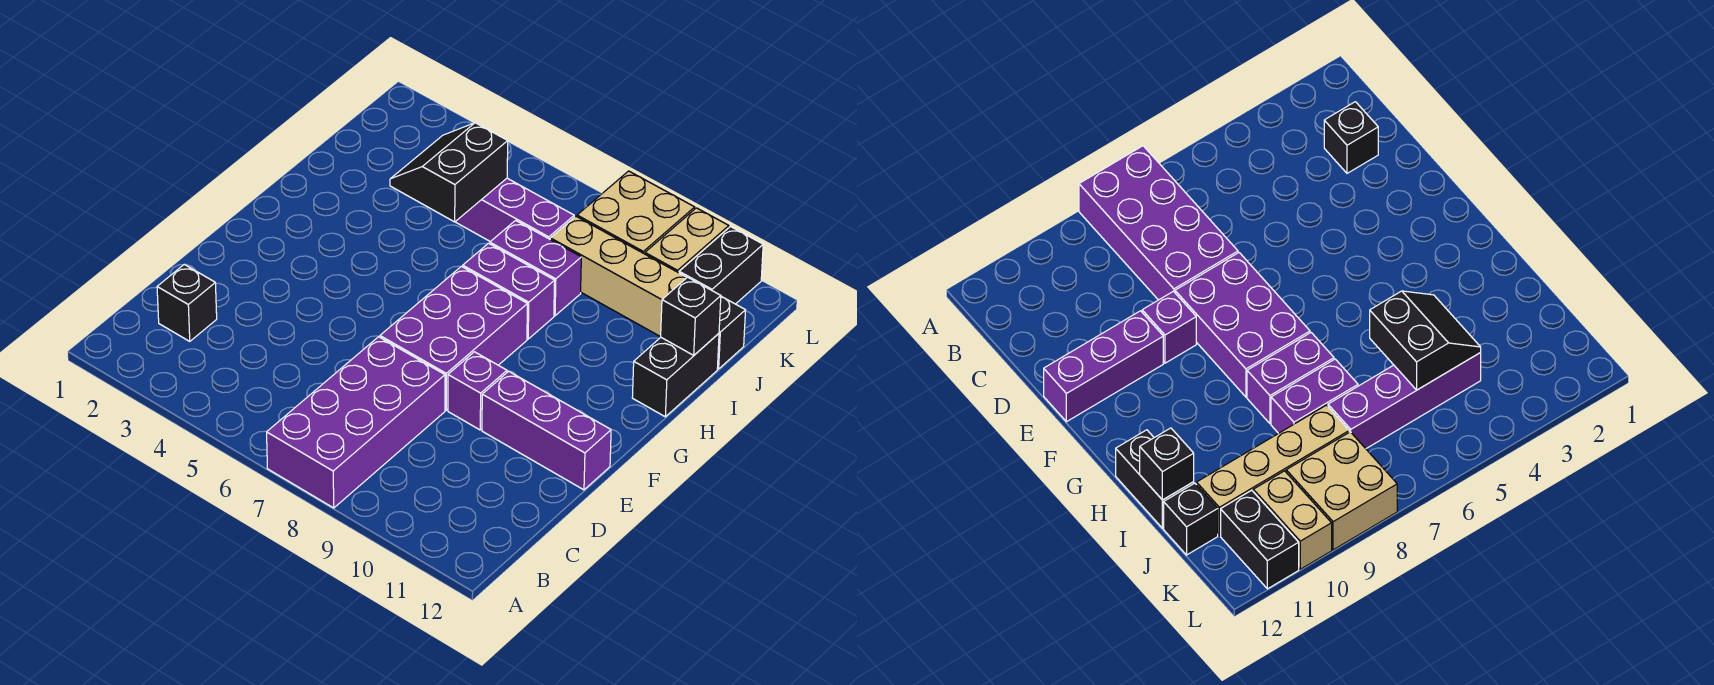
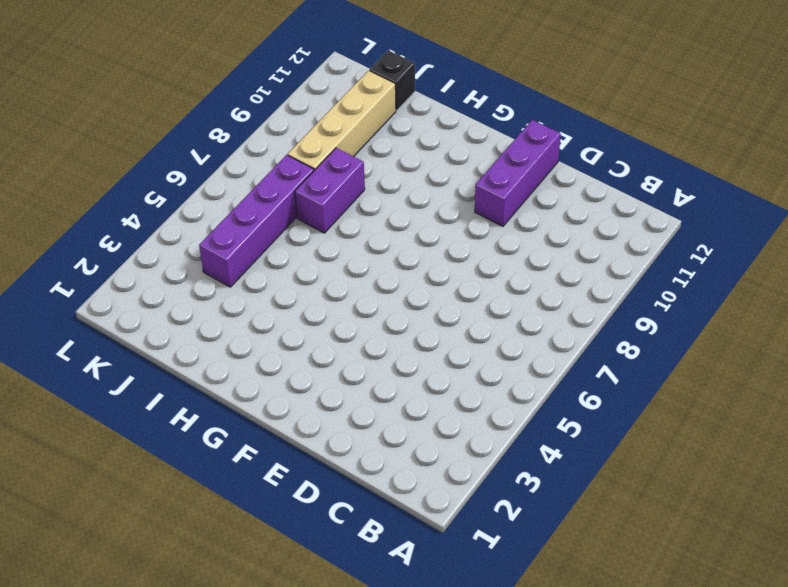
none -> purple 2x4 brick [267,337,445,508]
none -> black 1x1 brick [157,264,217,341]
none -> purple 2x3 brick [380,266,527,410]

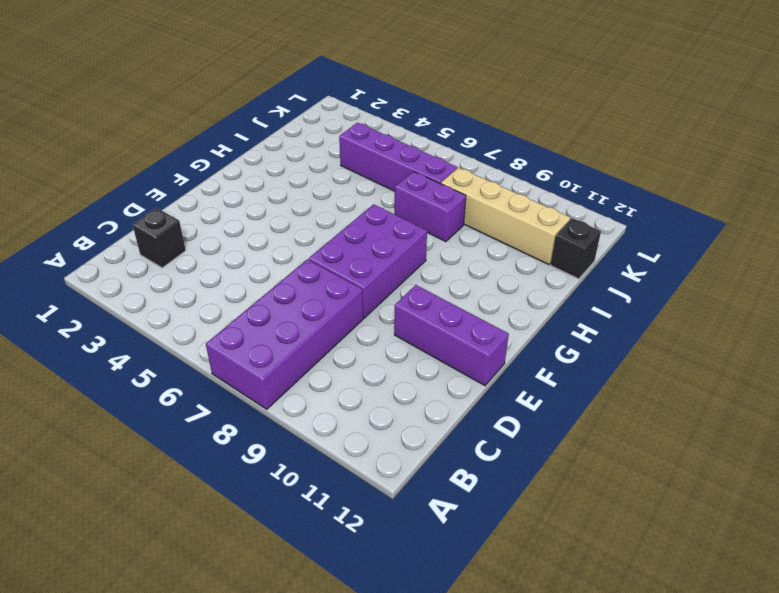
none -> purple 1x1 brick [448,352,507,430]
none -> purple 1x2 brick [463,243,555,339]
none -> black 1x2 brick [632,334,719,417]

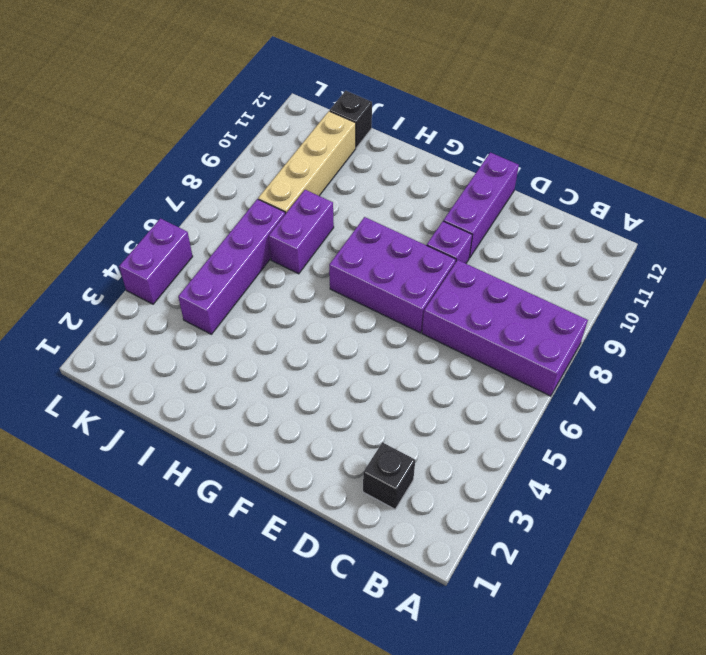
purple 1x2 brick [119,218,193,304] -> purple 1x2 brick moved to [463,243,555,339]
none -> black 1x2 brick [632,334,719,417]
none -> tan 2x2 brick [577,171,695,254]
none -> tan 1x2 brick [645,208,729,273]

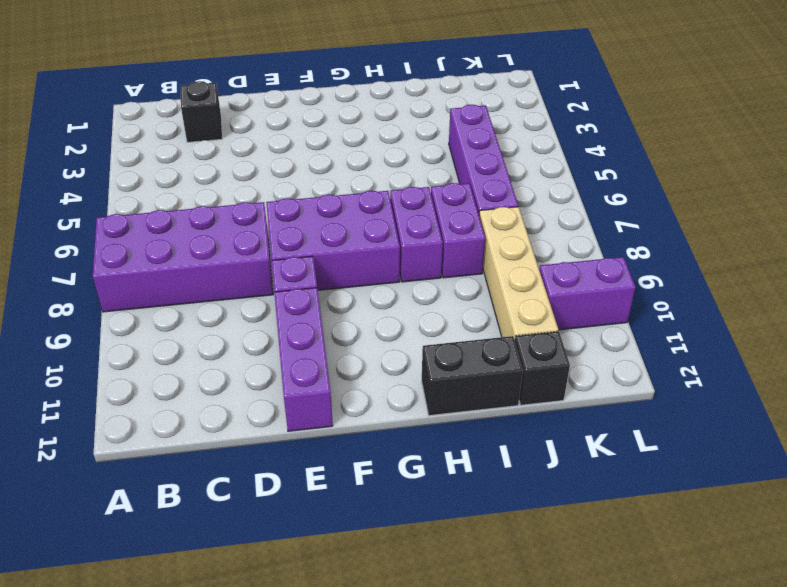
purple 1x2 brick [539,257,636,330] -> tan 1x2 brick [645,208,729,273]
none -> tan 2x2 brick [577,171,695,254]
none -> black 1x2 brick [679,227,763,304]
none -> black 2x2 slope [390,123,508,222]

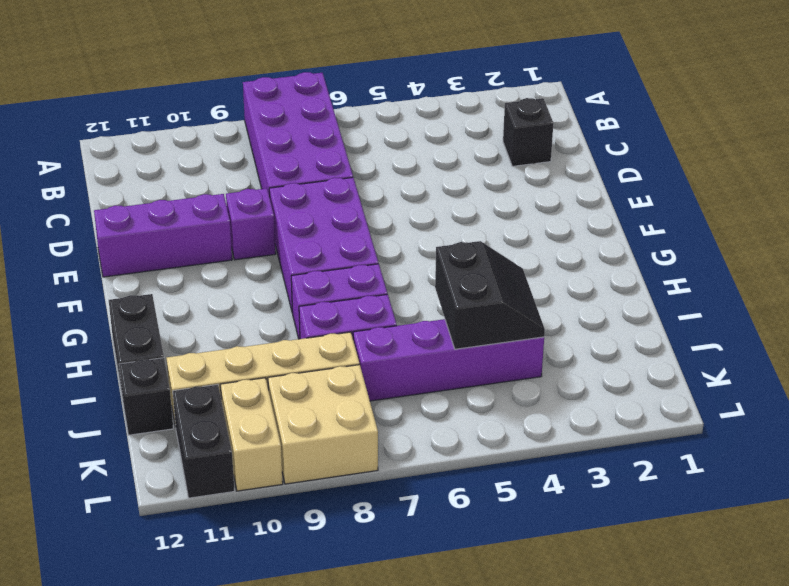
none -> black 1x1 brick [661,277,721,355]

